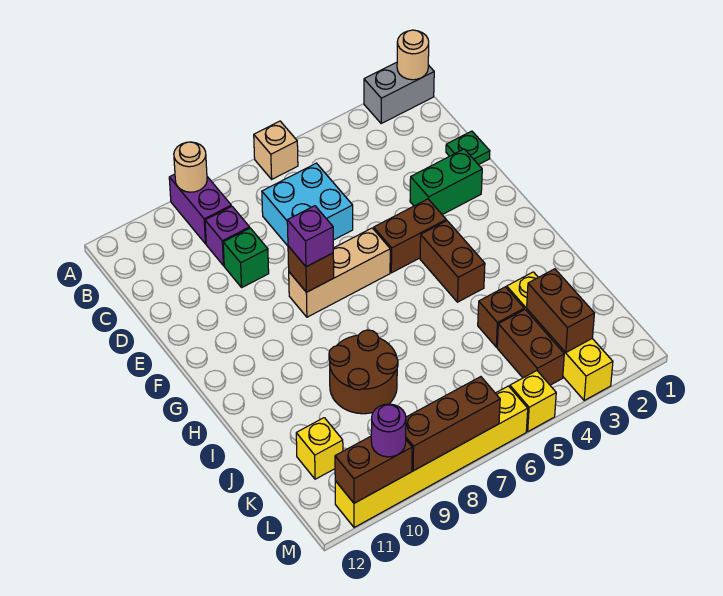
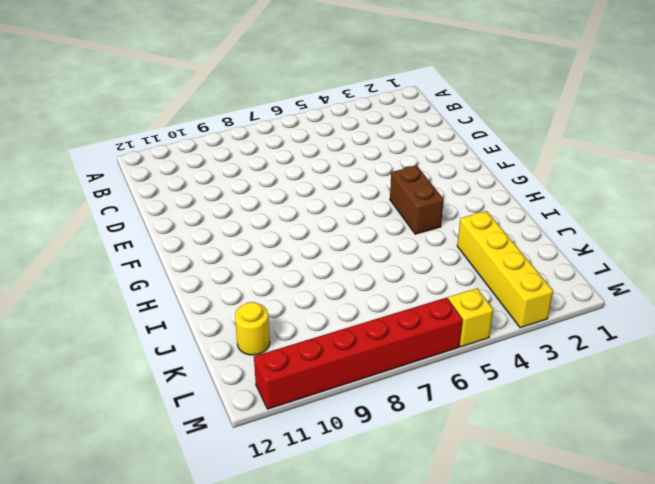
yellow 1x1 round brick [235,302,270,355] -> yellow 1x1 brick [296,418,343,479]
red 1x6 brick [254,297,463,409] -> yellow 1x6 brick [335,386,528,528]
none -> grey 1x2 brick [364,62,434,123]
none -> tan 1x1 brick [254,121,298,179]
none -> purple 1x2 brick [169,174,231,244]

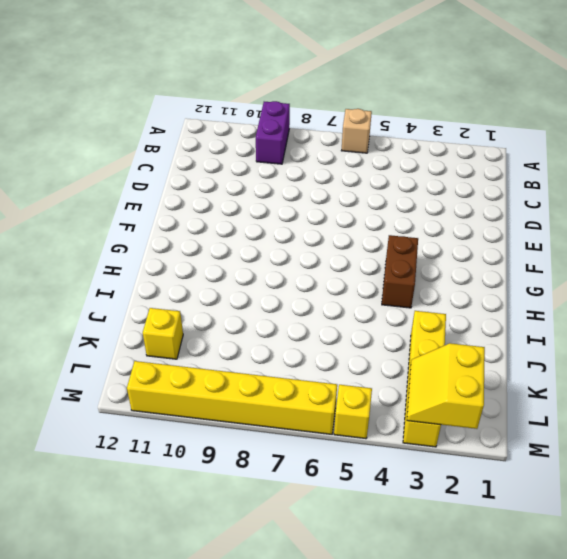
yellow 2x2 slope [407,343,485,429] -> brown 1x2 brick [527,269,594,352]
none -> grey 1x2 brick [364,62,434,123]
none -> cyan 2x2 brick [262,163,353,246]
none -> purple 1x1 brick [205,206,250,266]

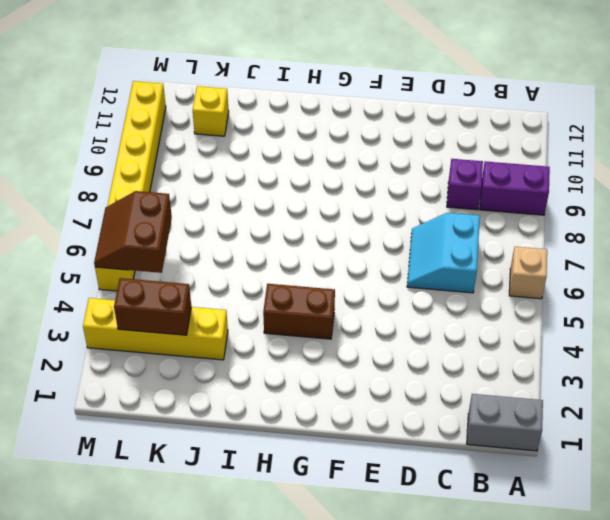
grey 1x2 brick [467,394,543,451] -> grey 1x2 brick turned to [364,62,434,123]
cyan 2x2 slope [407,213,480,293] -> cyan 2x2 brick [262,163,353,246]
brown 2x2 slope [94,191,172,273] -> none
none -> green 1x1 plate [446,131,490,165]
none -> green 1x1 brick [223,228,269,287]
none -> green 1x2 brick [410,149,482,215]

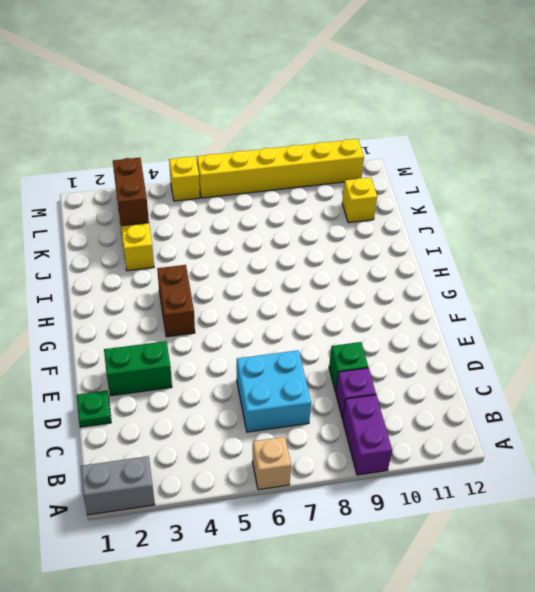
none -> brown 1x2 brick [374,199,446,273]
none -> tan 1x3 brick [289,228,390,317]
none -> brown 2x2 round brick [329,330,398,414]

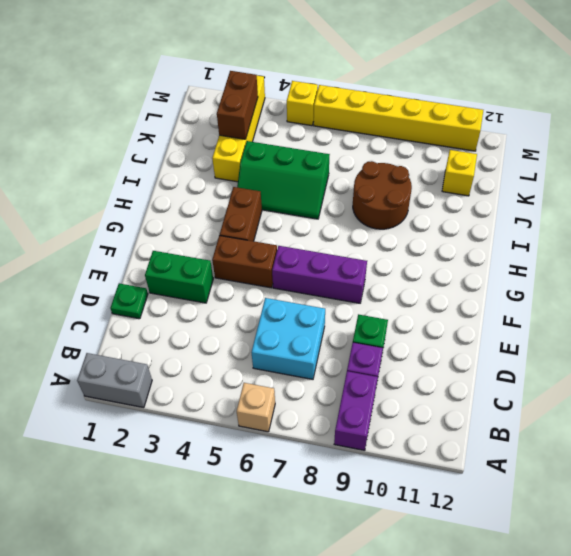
purple 1x3 brick [272,246,367,303] -> tan 1x3 brick [289,228,390,317]
green 2x3 slope [237,141,330,219] -> brown 1x1 brick [478,287,524,347]
none -> brown 1x2 brick [497,309,564,385]
none -> tan 1x1 round brick [397,30,429,80]
none -> tan 1x1 round brick [174,142,207,192]

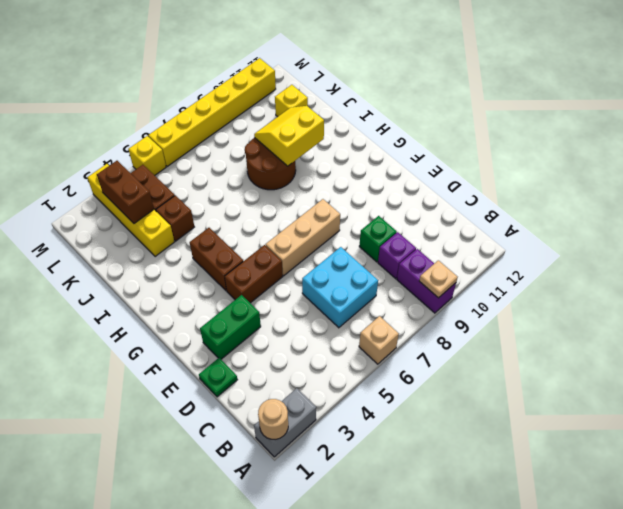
tan 1x1 plate [419,260,458,298] -> tan 1x1 round brick [174,142,207,192]
yellow 2x2 slope [254,106,324,166] -> none
none -> brown 1x1 brick [288,246,334,292]
none -> brown 1x3 brick [406,377,500,471]
none -> brown 1x2 brick [335,436,412,503]

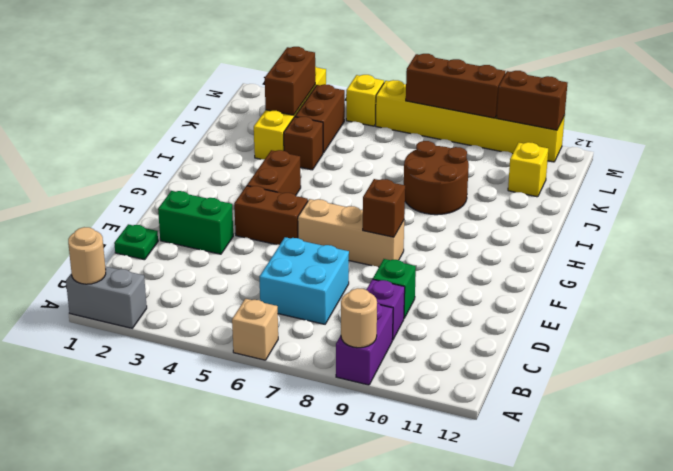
none -> purple 1x1 brick [287,206,333,267]
none -> purple 1x1 round brick [371,404,406,457]

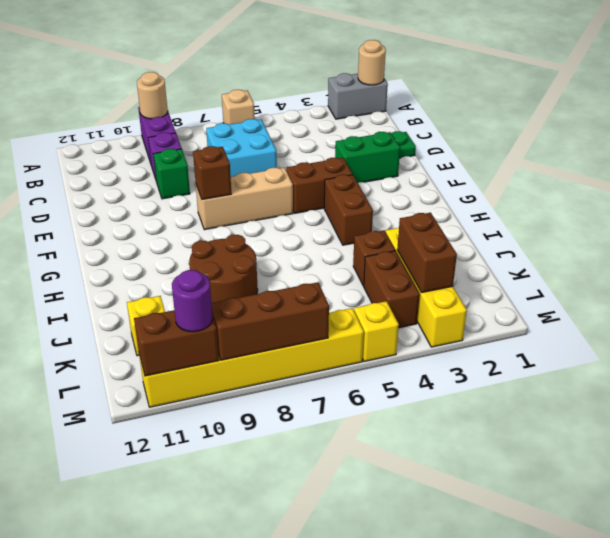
none -> purple 1x1 brick [287,206,333,267]

